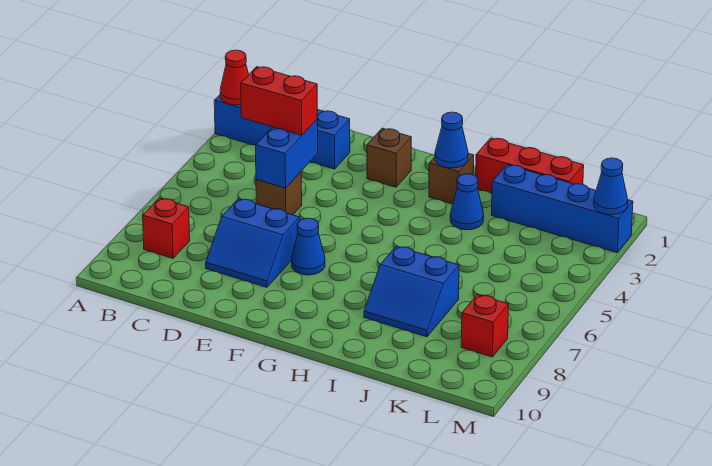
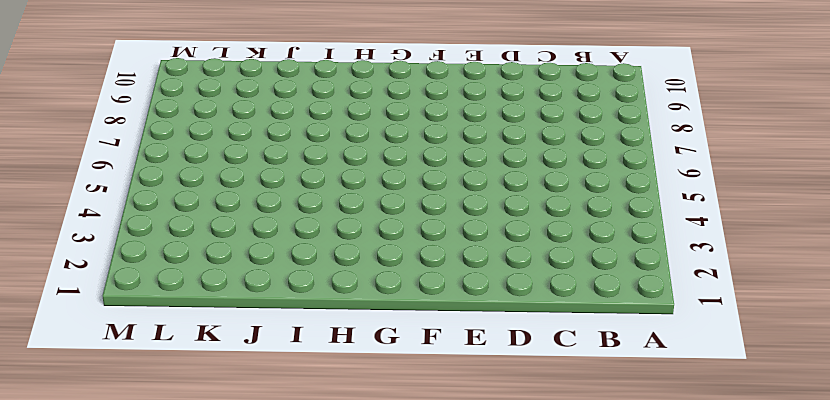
none -> blue 1x4 brick [214,95,350,169]
none -> red 1x1 brick [143,198,190,258]
none -> brown 1x1 brick [256,172,302,215]

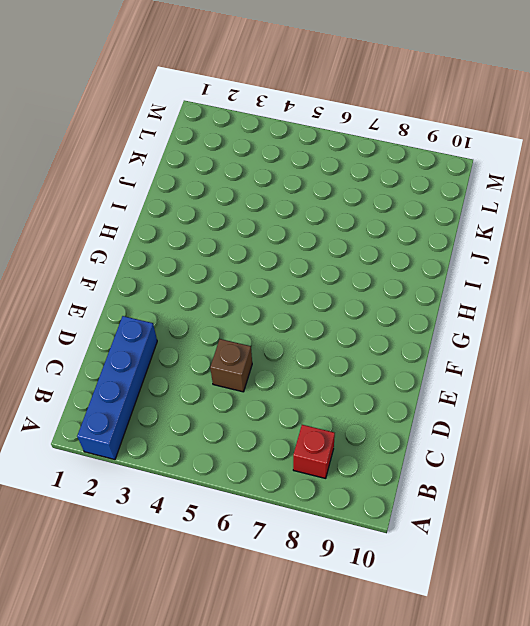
none -> blue 2x2 slope [206,199,300,287]
none -> brown 1x1 brick [367,128,411,187]
none -> blue 1x1 cone [291,218,325,275]

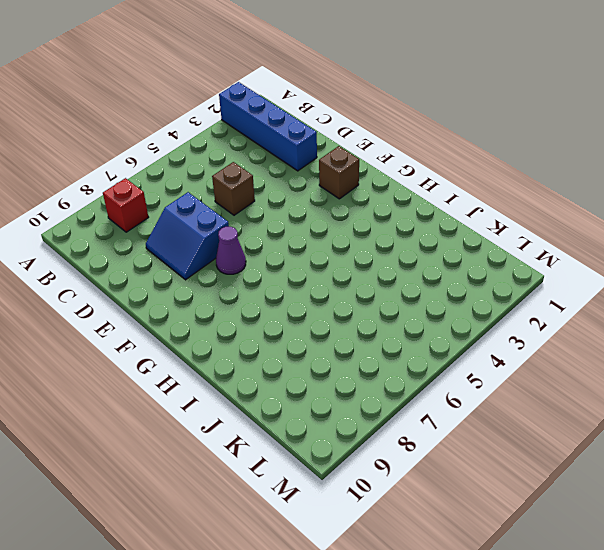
purple 1x1 cone [216,227,246,274] -> blue 1x1 cone [291,218,325,275]
none -> brown 1x1 brick [429,153,474,204]
none -> red 1x3 brick [476,138,584,193]
none -> blue 1x1 cone [450,174,484,230]

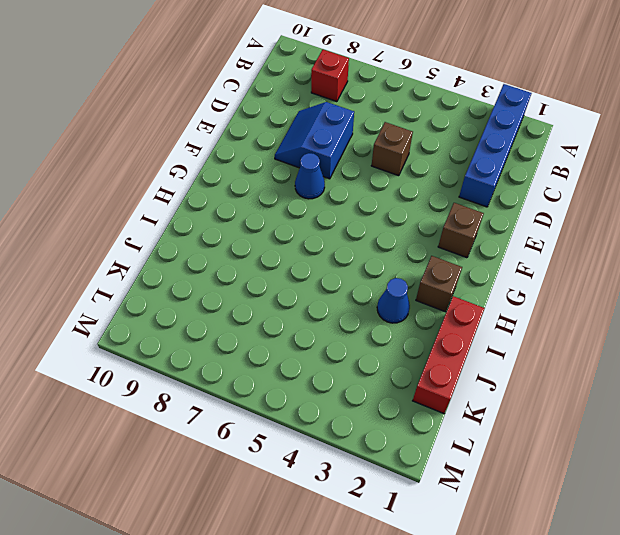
none -> blue 2x2 slope [364,246,459,337]
none -> blue 1x4 brick [492,165,633,253]
none -> red 1x1 brick [461,294,509,357]

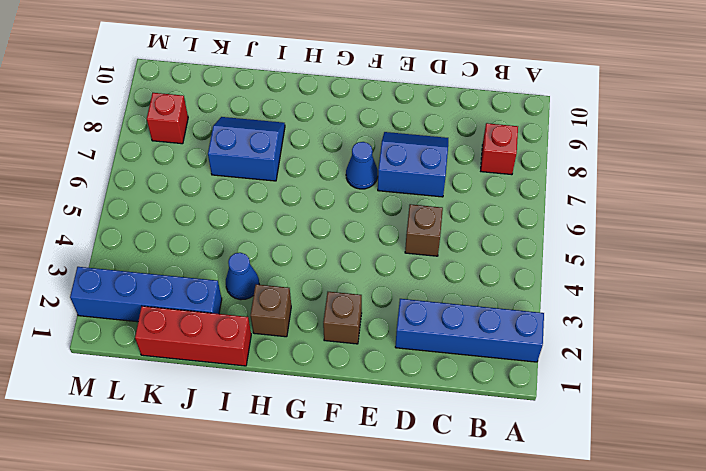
none -> red 1x1 cone [220,50,249,105]
none -> blue 1x2 brick [256,120,318,188]
none -> blue 1x1 cone [435,112,468,168]

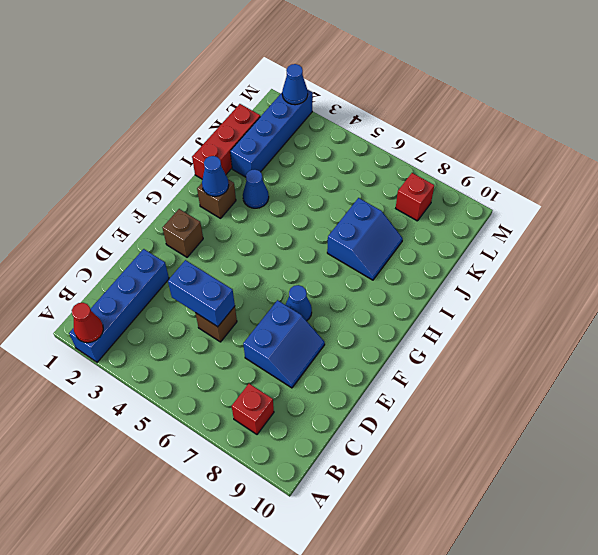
none -> red 1x2 brick [241,67,317,135]

